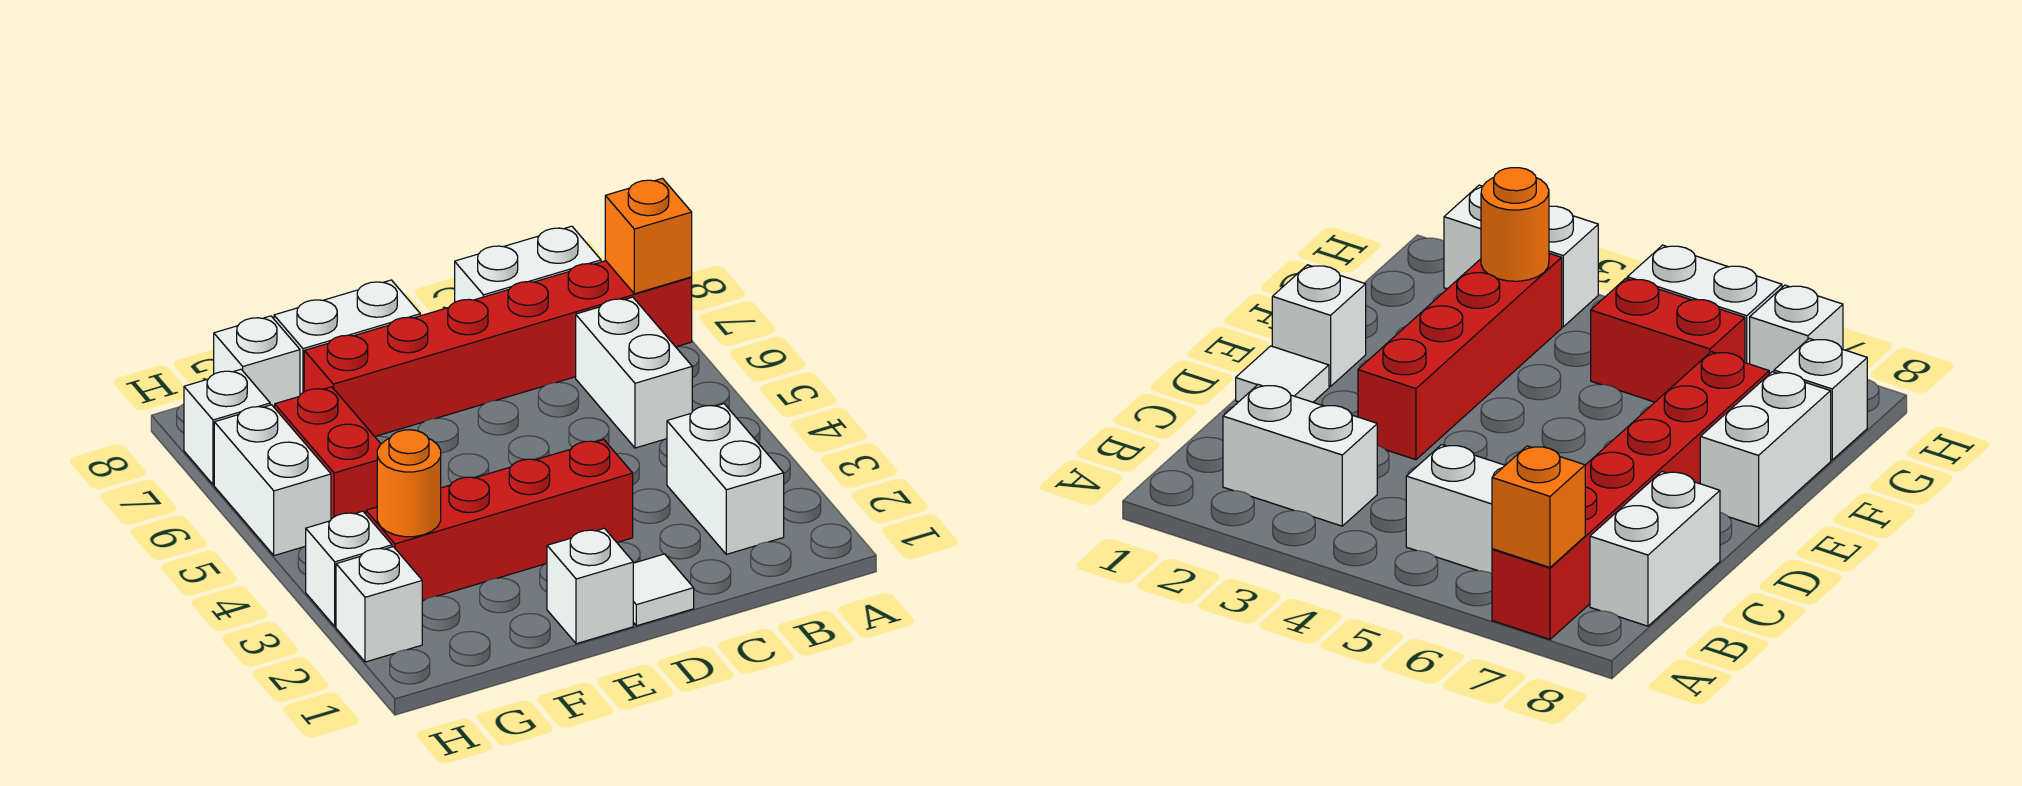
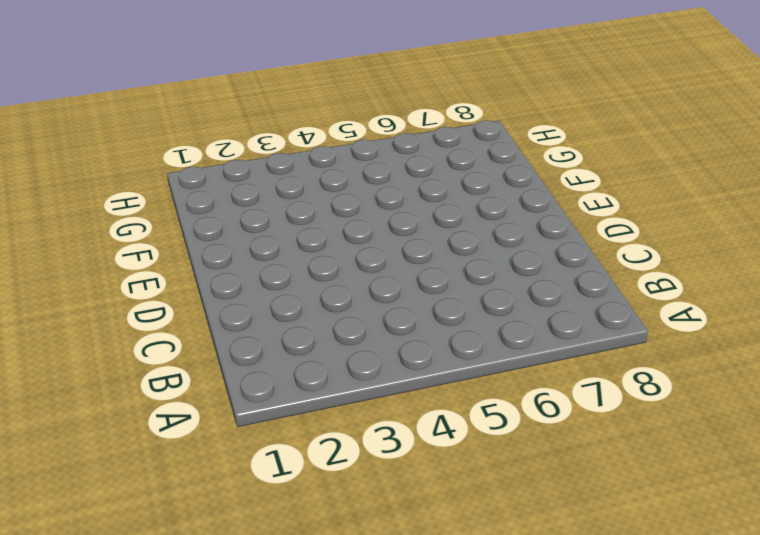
none -> red 1x6 brick [304,261,692,436]
none -> white 1x2 brick [667,404,784,554]
none -> white 1x2 brick [576,297,692,448]

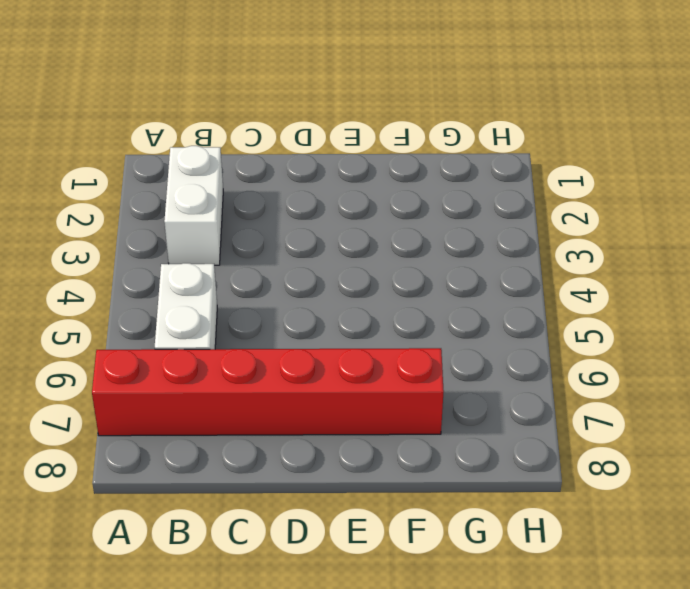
none -> white 1x2 brick [455,226,601,302]
none -> white 1x1 tile [633,554,694,626]
none -> red 1x4 brick [366,439,633,601]

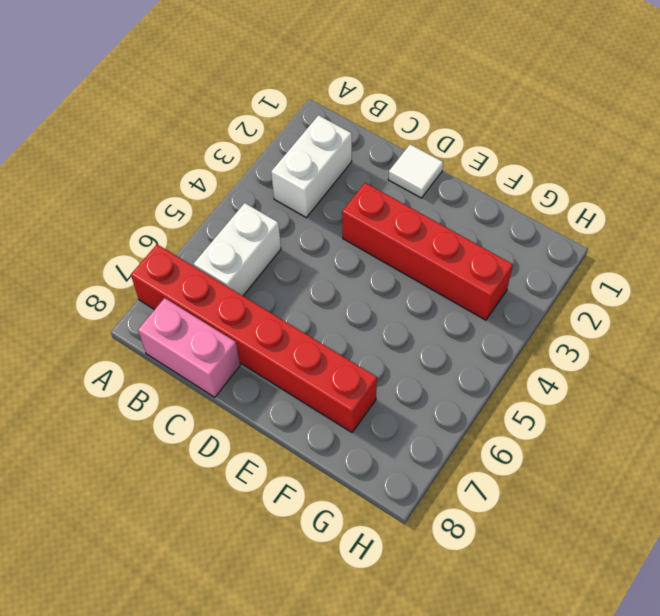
pink 1x2 brick [138,298,240,397] -> white 1x2 brick [455,226,601,302]
none -> white 1x1 brick [547,528,633,644]
none -> white 1x2 brick [274,280,420,395]
none -> red 1x2 brick [275,387,381,519]

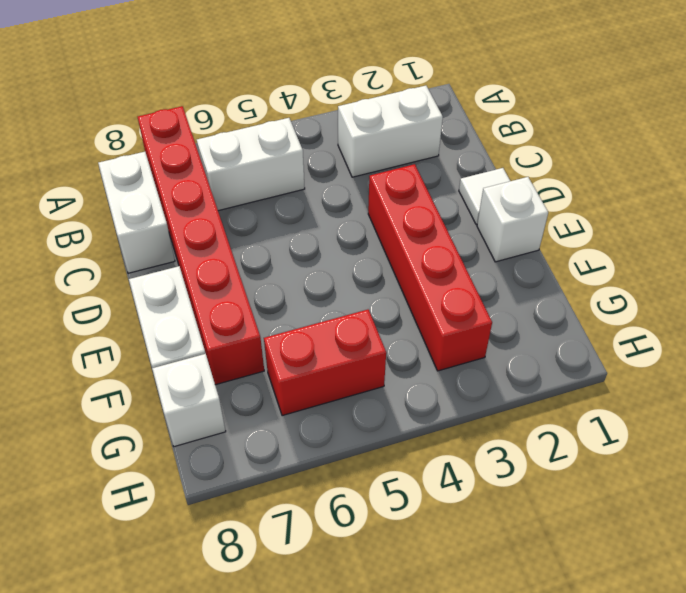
none -> white 1x1 brick [336,547,422,662]
none -> white 1x1 brick [306,511,392,626]
none -> white 1x2 brick [214,405,331,556]

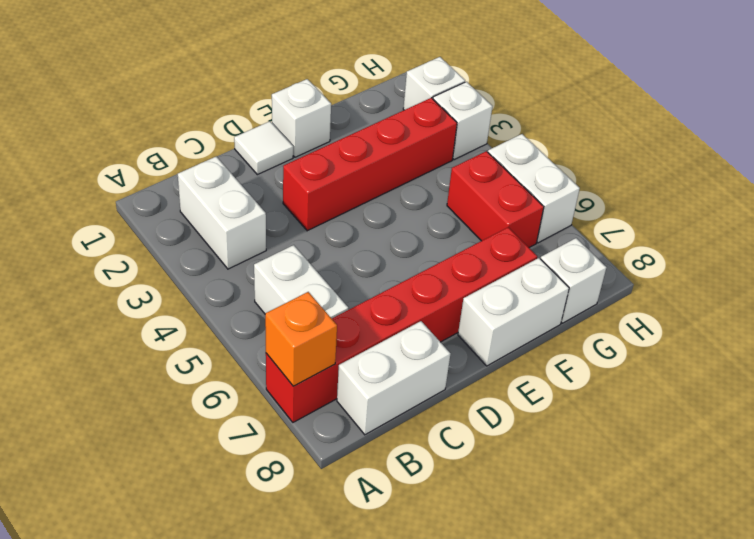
none -> white 1x1 brick [184,369,270,485]
none -> orange 1x1 round brick [377,430,441,537]

